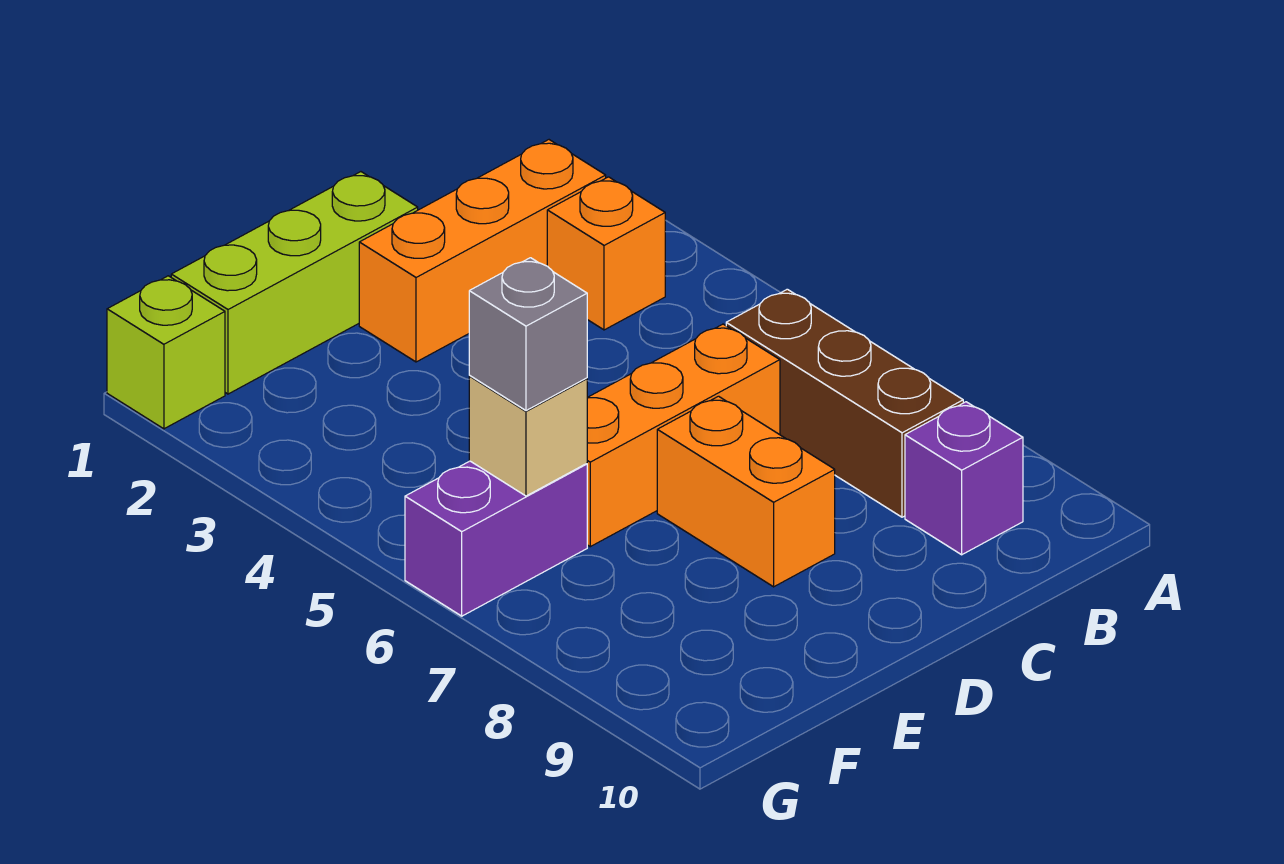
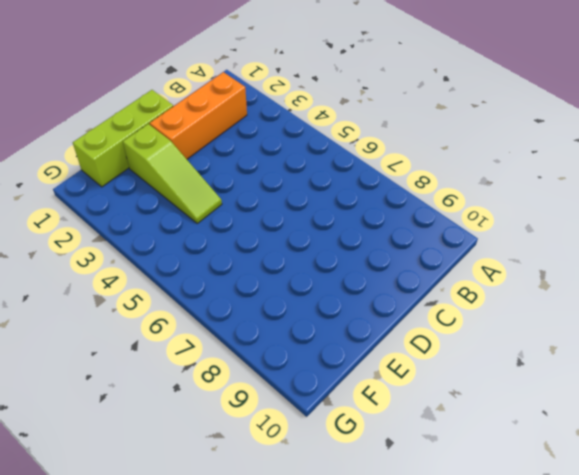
lime 1x3 slope [123,124,222,223] -> none
none -> orange 1x1 brick [547,177,665,330]
none -> brown 1x3 brick [726,289,963,517]

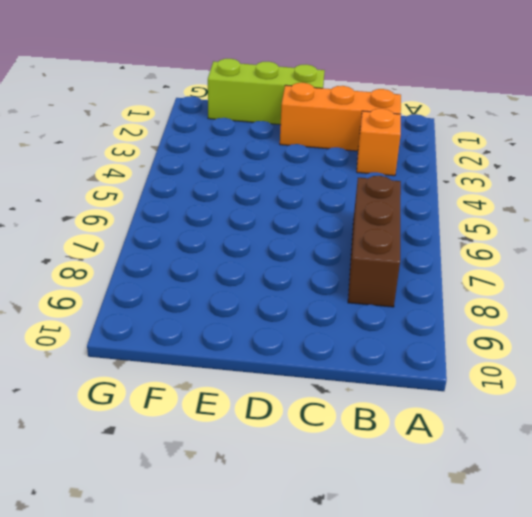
none -> purple 1x1 brick [905,402,1023,555]
none -> orange 1x3 brick [587,324,780,547]

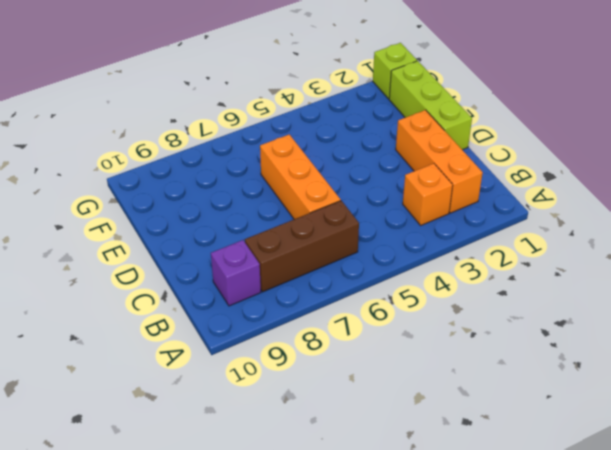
none -> orange 1x2 brick [657,396,835,587]
none -> purple 1x2 brick [405,461,587,616]

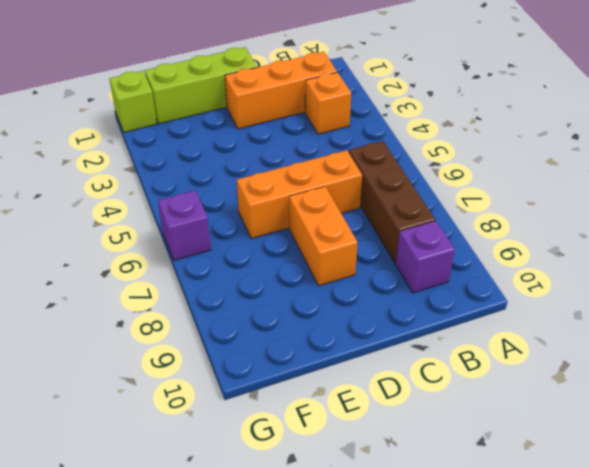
purple 1x1 brick [158,190,211,260] -> purple 1x2 brick [405,461,587,616]
none -> tan 1x1 brick [469,376,587,496]
none -> grey 1x1 brick [469,258,587,411]

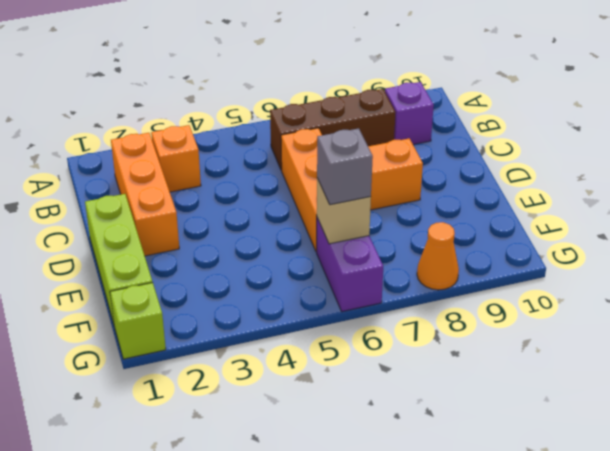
orange 1x1 cone [417,222,459,290] -> none

